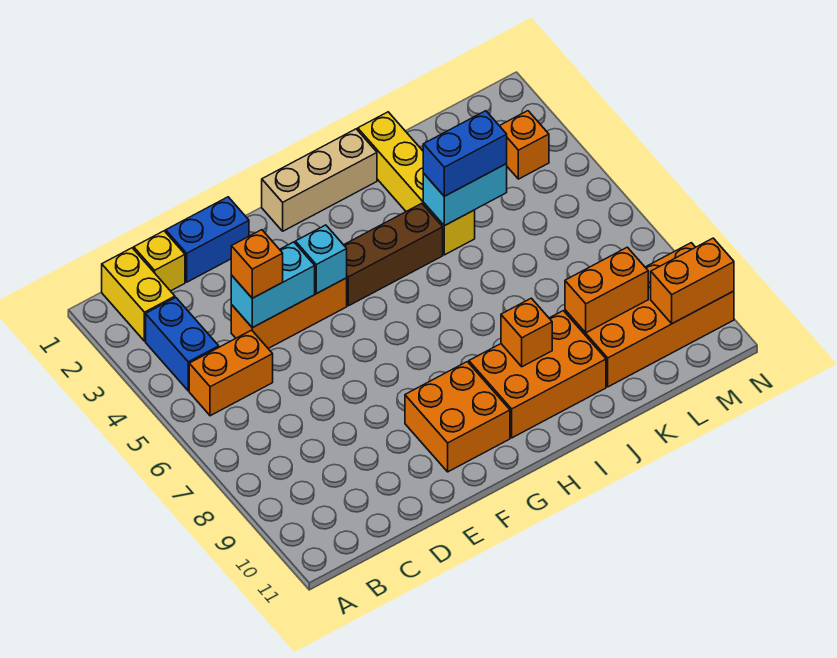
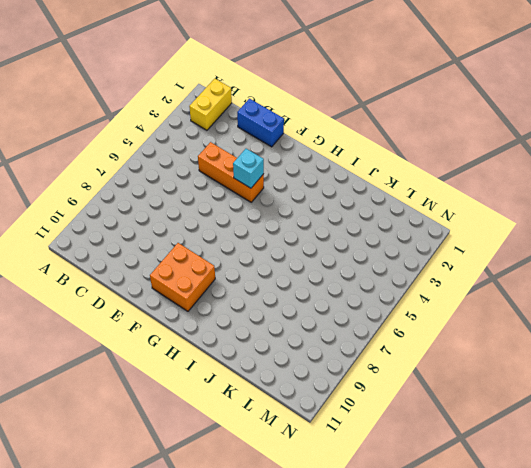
none -> blue 1x2 brick [146,298,219,391]
none -> orange 1x2 brick [189,330,273,416]
none -> yellow 1x1 brick [134,231,185,291]

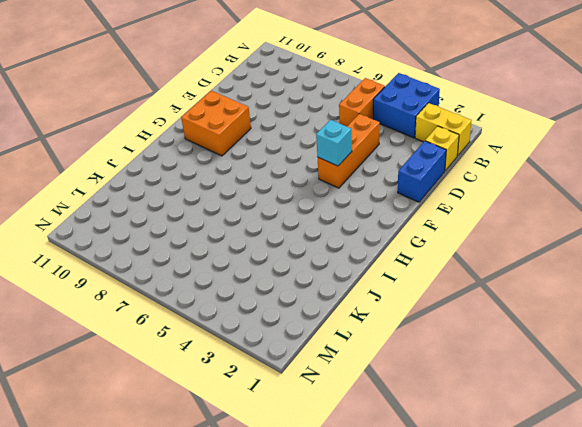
blue 2x2 brick [373,73,440,138] -> blue 1x2 brick [146,298,219,391]
none -> tan 1x3 brick [262,129,377,231]
none -> brown 1x3 brick [344,203,443,306]
none -> orange 2x3 brick [469,311,606,438]

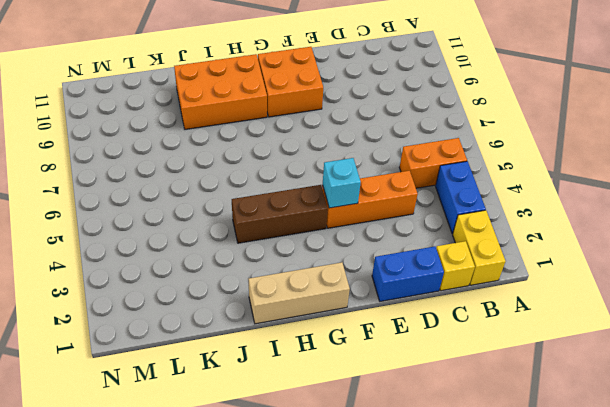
none -> yellow 1x4 brick [358,112,475,255]
none -> orange 2x4 brick [565,243,734,387]
none -> orange 1x1 brick [500,111,549,179]

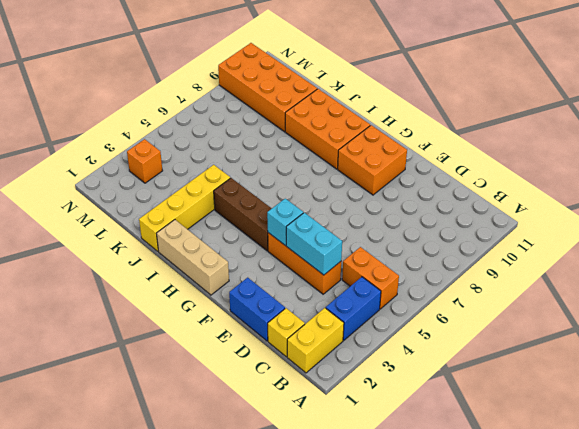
none -> orange 1x1 brick [501,298,552,367]
none -> cyan 1x2 brick [423,164,507,226]
none -> orange 1x2 brick [565,247,648,333]

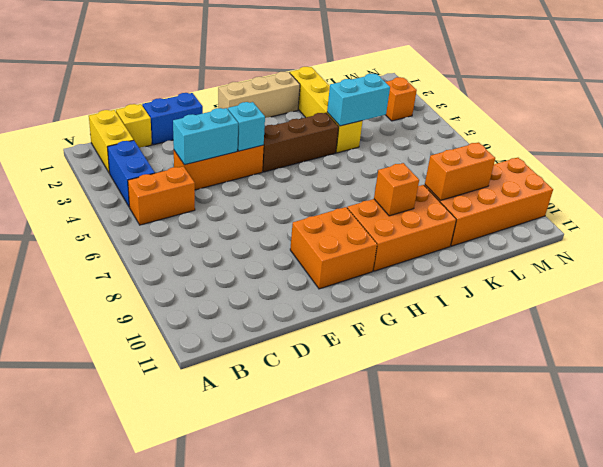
none -> orange 1x2 brick [651,238,734,324]
none -> orange 1x1 brick [231,230,283,298]
none -> blue 1x2 brick [423,111,507,196]

